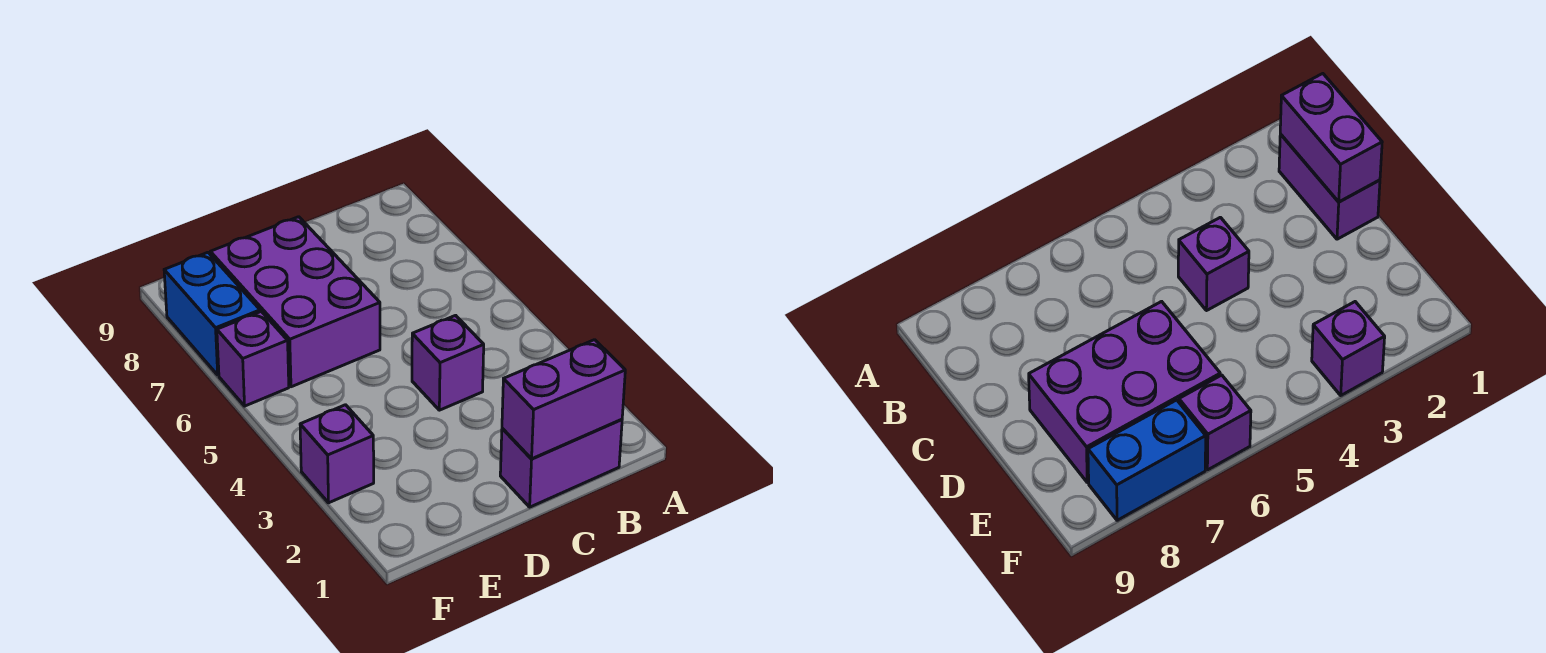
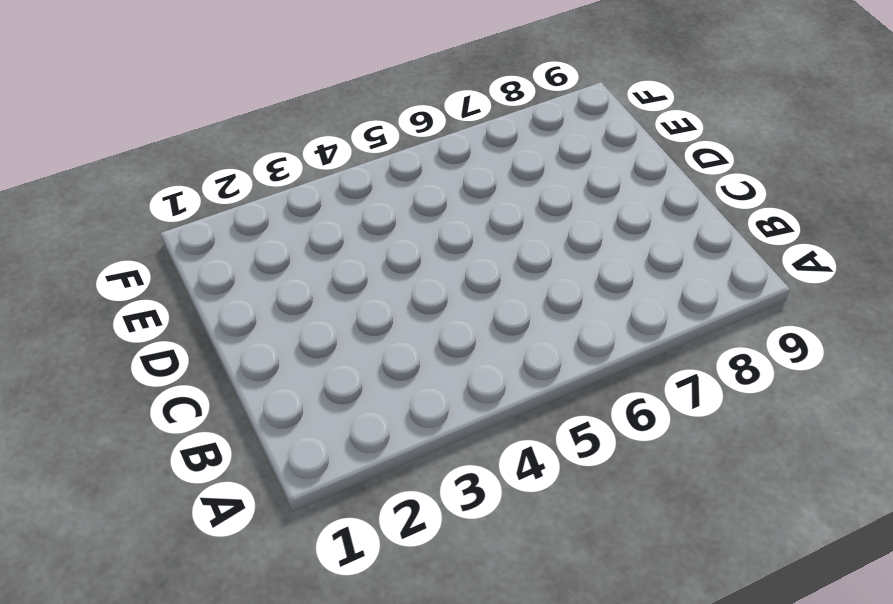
none -> purple 1x2 brick [500,419,622,507]
none -> purple 1x1 brick [412,315,484,410]

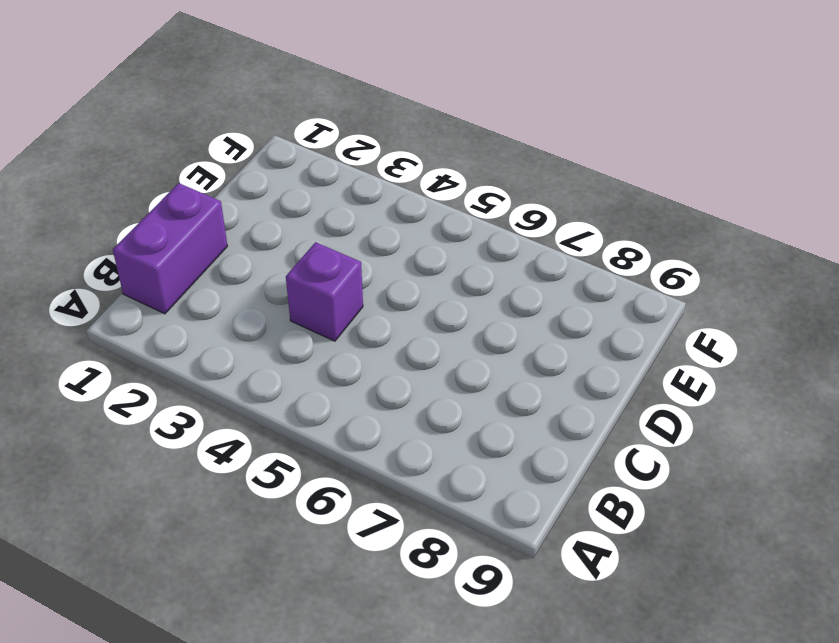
none -> purple 2x3 brick [210,217,380,387]
none -> purple 1x1 brick [300,405,374,503]

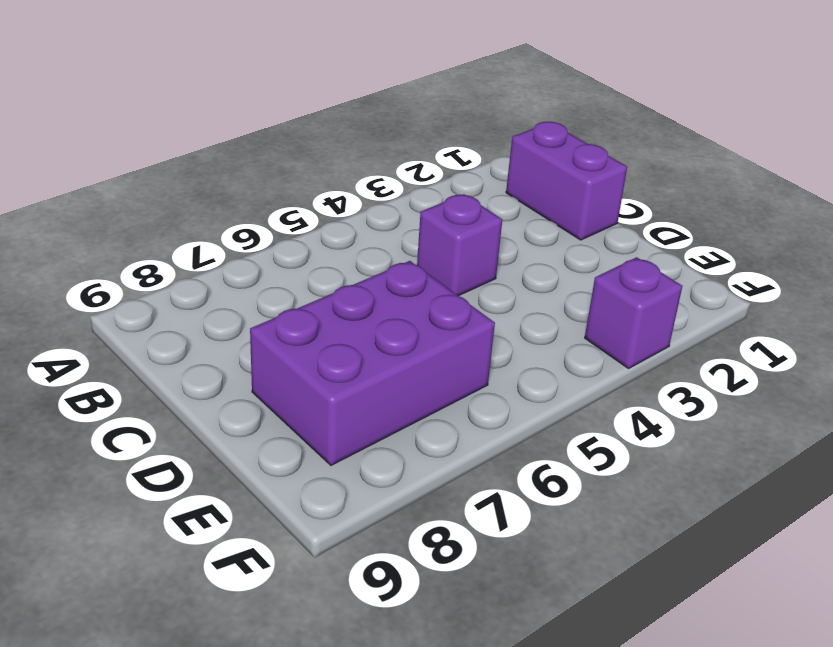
none -> purple 1x1 brick [217,311,289,406]
none -> blue 1x2 brick [164,252,260,375]

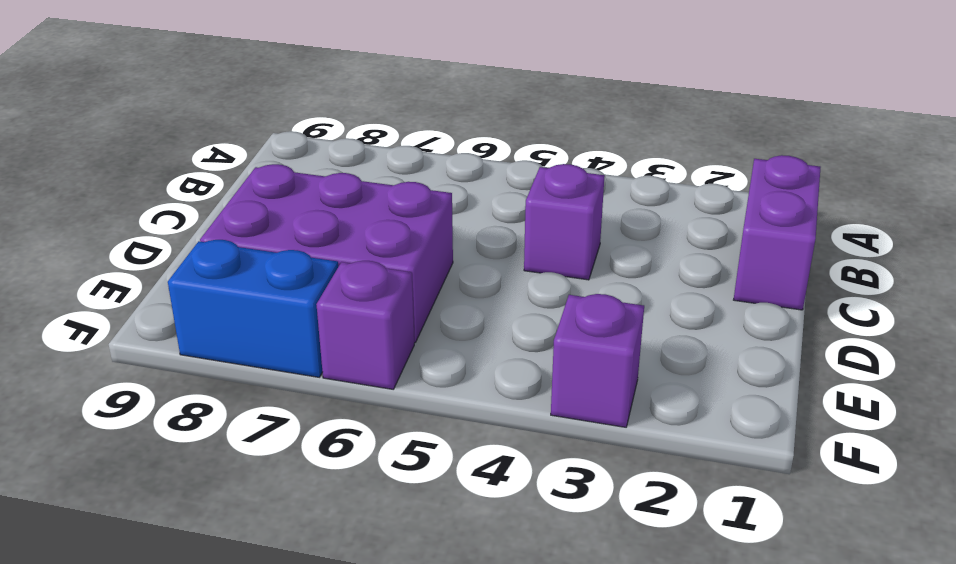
none -> purple 1x2 brick [502,340,625,459]

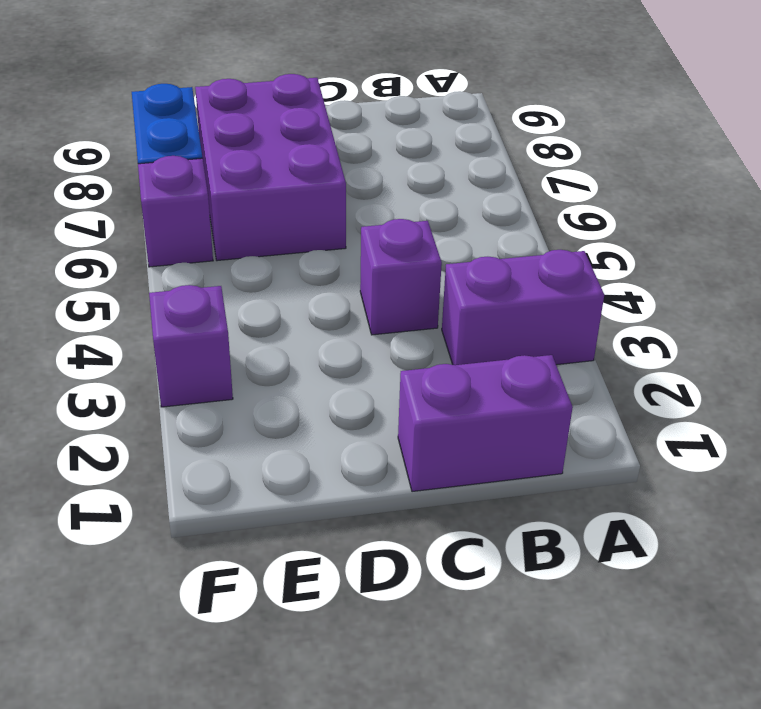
purple 1x2 brick [442,250,604,365] -> purple 1x2 brick moved to [502,340,625,459]

